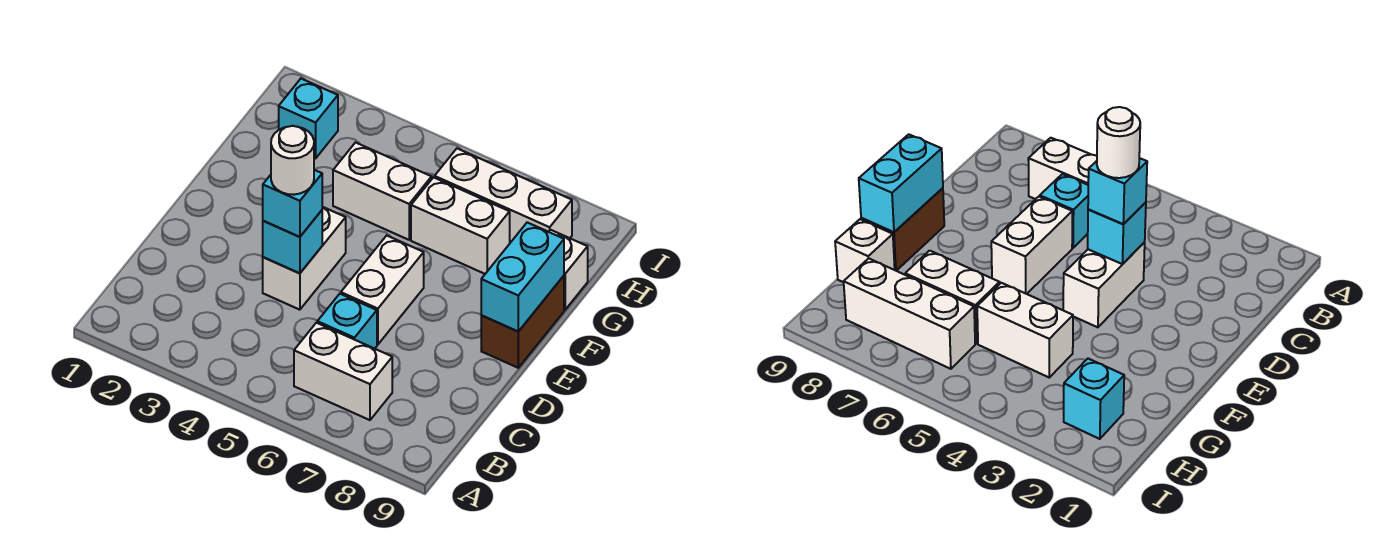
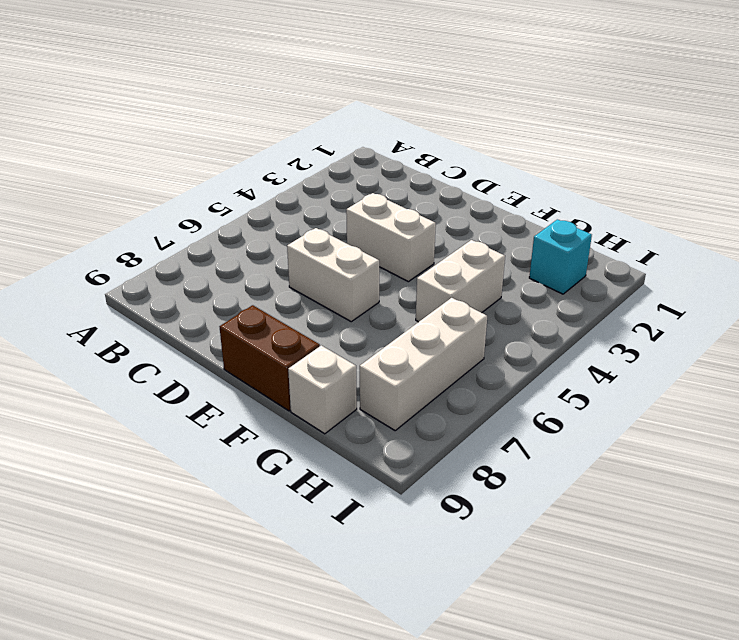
none -> white 1x2 brick [294,323,392,420]
none -> cyan 1x1 brick [317,294,377,349]
none -> white 1x2 brick [411,177,510,274]

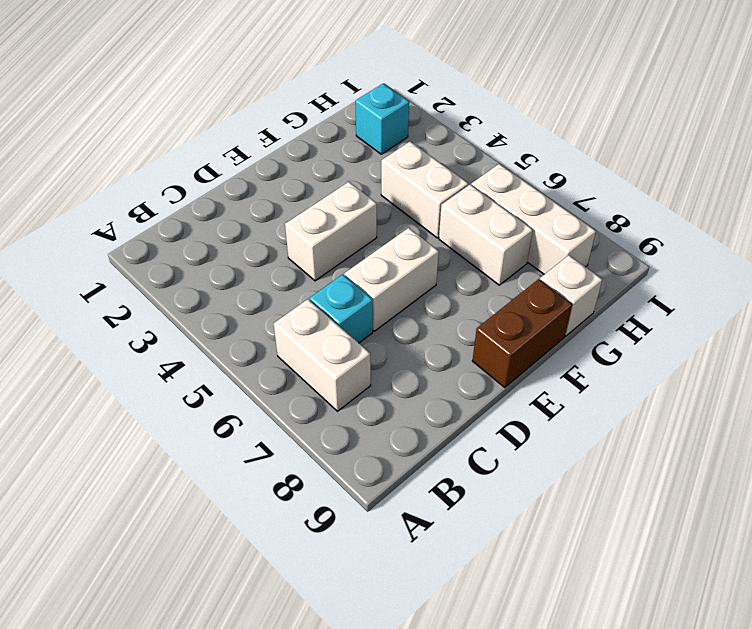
none -> cyan 1x1 brick [263,210,322,273]
none -> cyan 1x2 brick [481,222,564,331]
none -> cyan 1x1 brick [263,170,322,237]

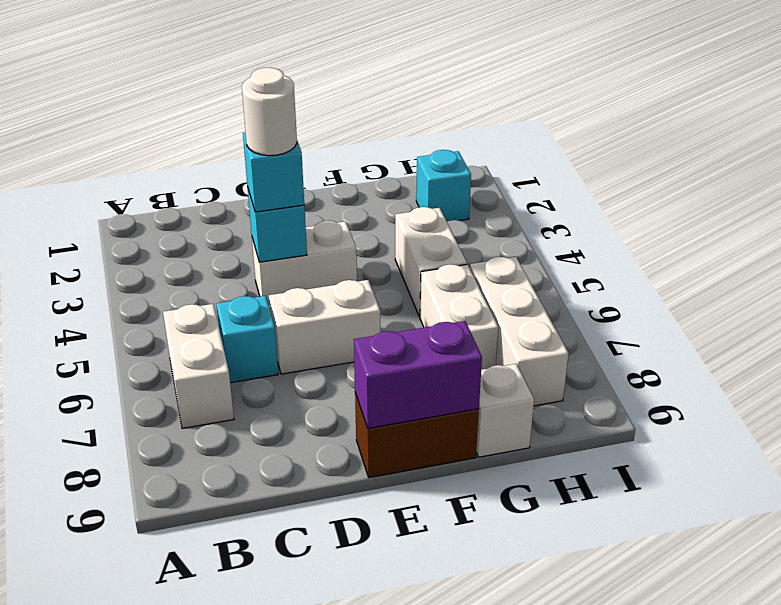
purple 1x2 brick [354,321,482,429] -> cyan 1x2 brick [481,222,564,331]

